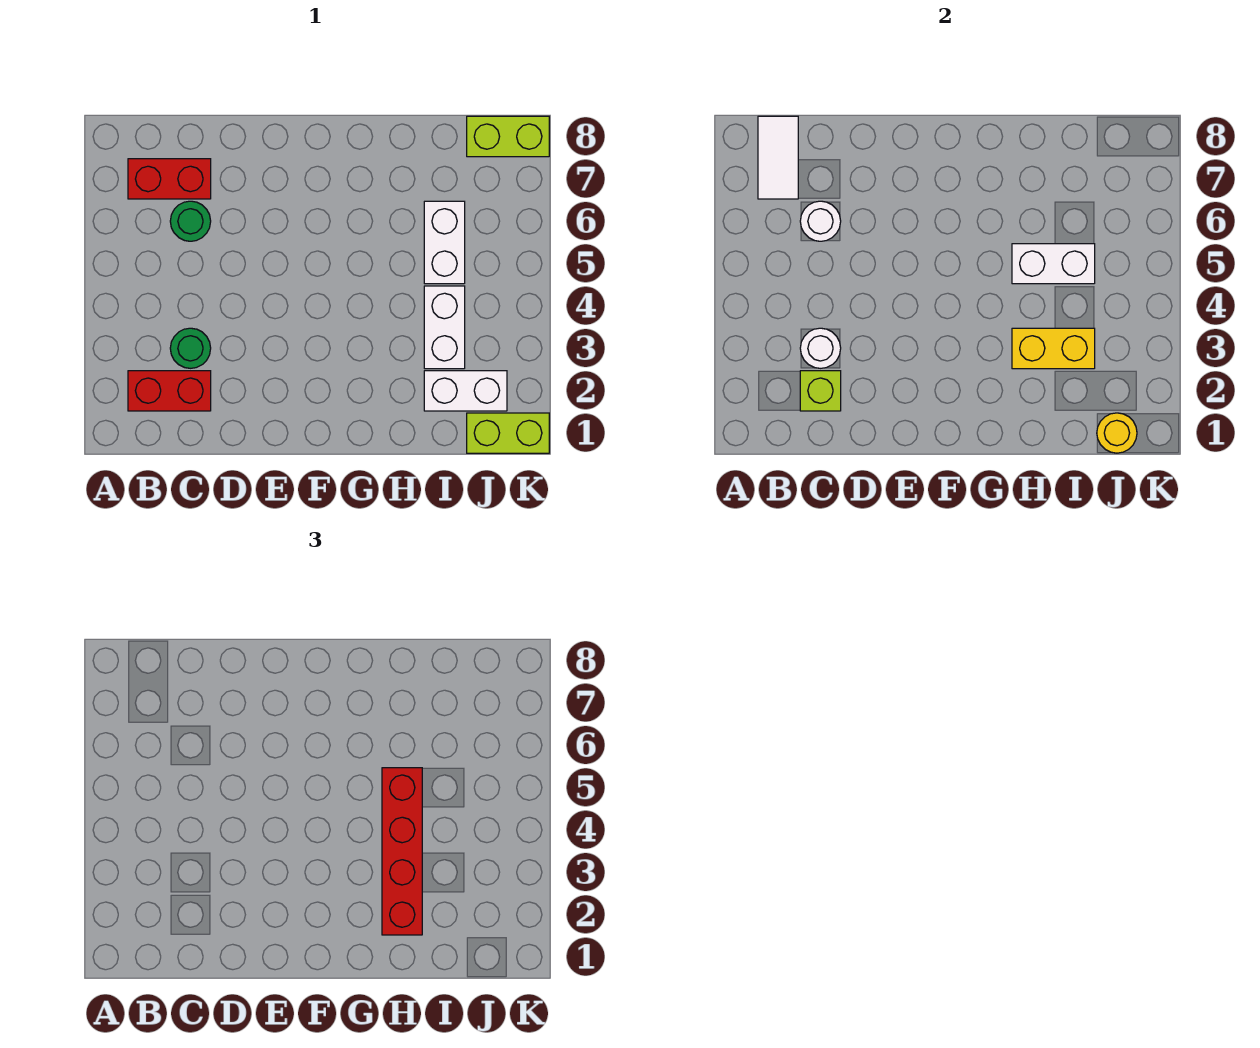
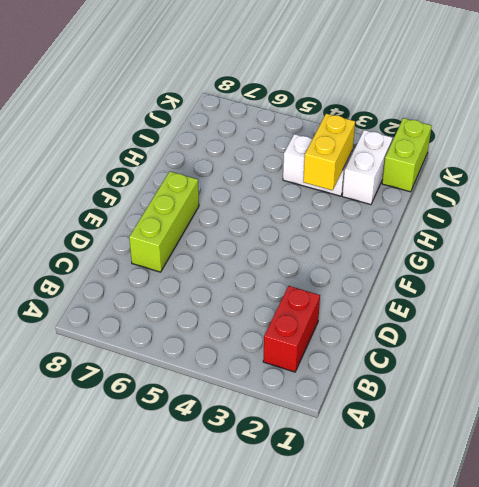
lime 1x3 brick [129,172,199,272] -> none
none -> red 1x2 brick [128,159,211,199]
none -> green 1x1 round brick [170,328,211,368]
none -> green 1x1 round brick [170,201,211,241]

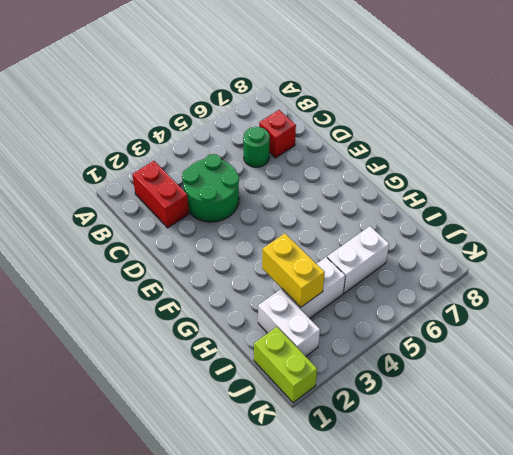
green 2x2 round brick [182,154,239,222] -> green 1x1 round brick [170,328,211,368]
red 1x1 brick [259,110,296,158] -> red 1x2 brick [128,159,211,199]
none -> lime 1x2 brick [467,116,549,157]
none -> white 1x2 tile [758,116,798,199]
none -> lime 1x1 brick [800,371,841,411]

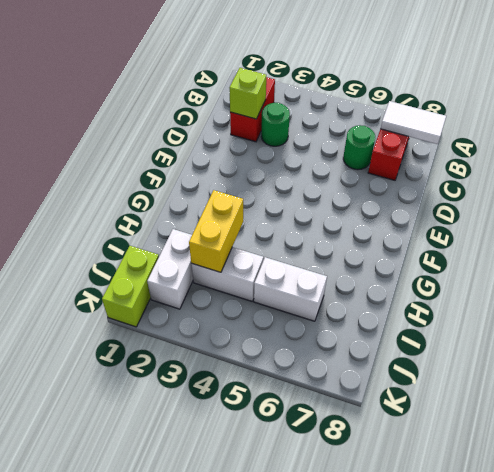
none -> lime 1x2 brick [467,116,549,157]
none -> white 1x1 round brick [800,328,841,368]
none -> white 1x1 round brick [800,201,841,241]

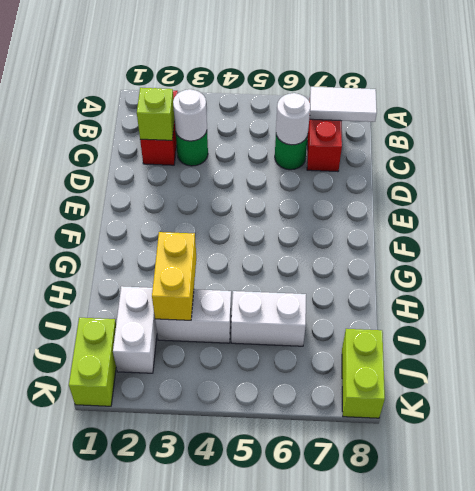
none -> white 1x2 brick [1012,244,1095,284]
none -> yellow 1x1 round brick [1097,413,1137,453]
none -> red 1x4 brick [382,768,422,935]

